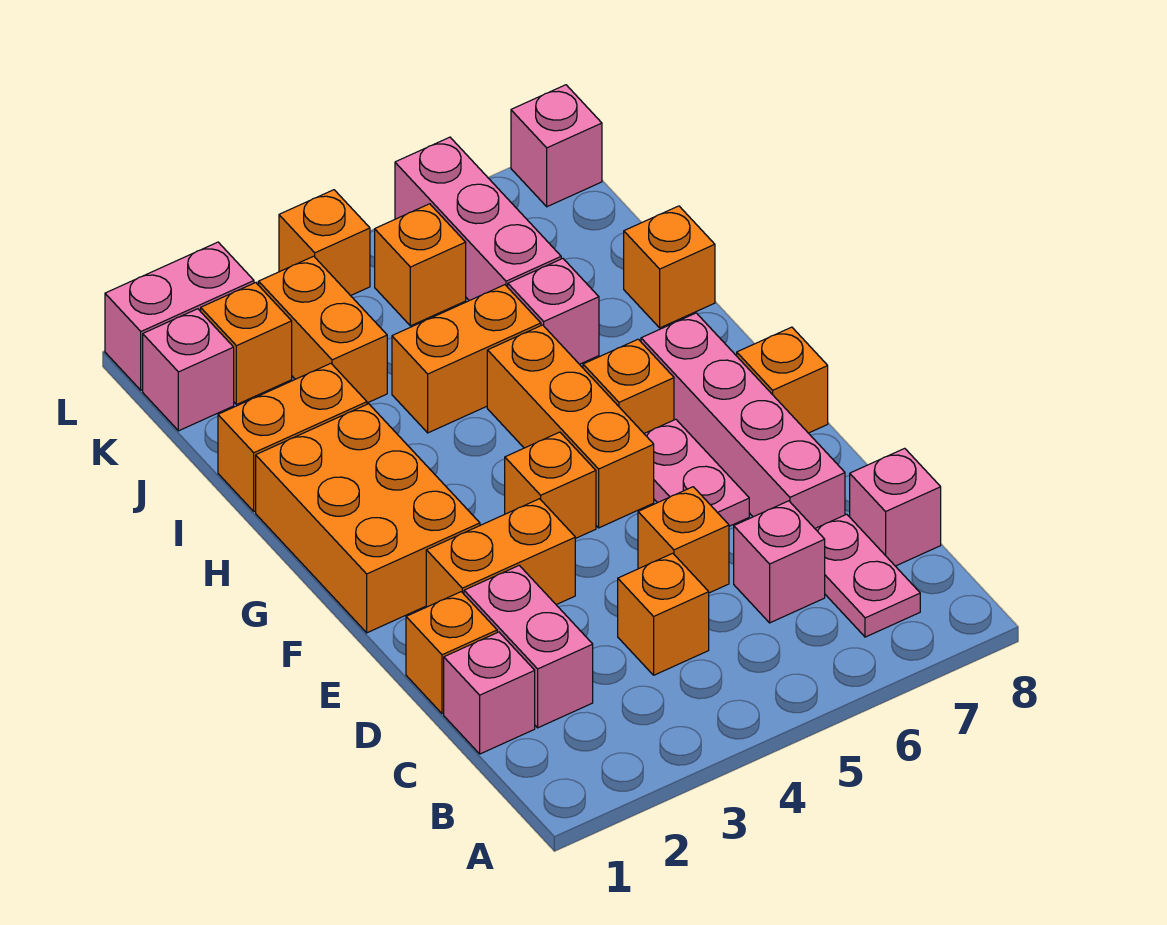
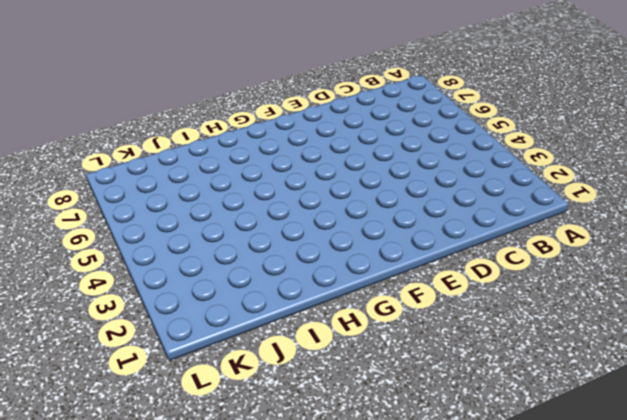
none -> pink 1x2 plate [815,514,920,637]
none -> pink 1x1 brick [444,632,535,754]
none -> pink 1x2 brick [464,565,593,728]

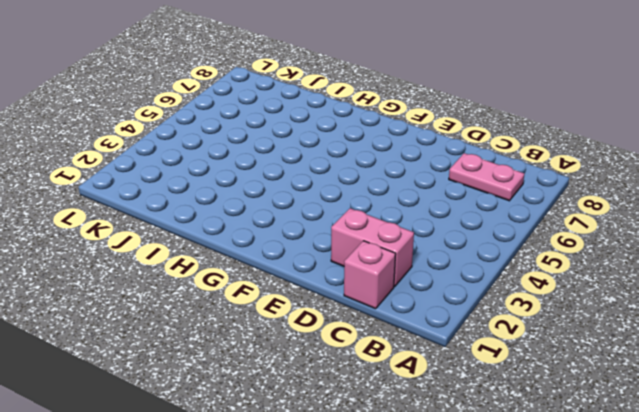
none -> orange 1x1 brick [618,553,709,675]
none -> pink 1x1 brick [734,501,825,623]
none -> pink 1x1 brick [850,448,941,566]

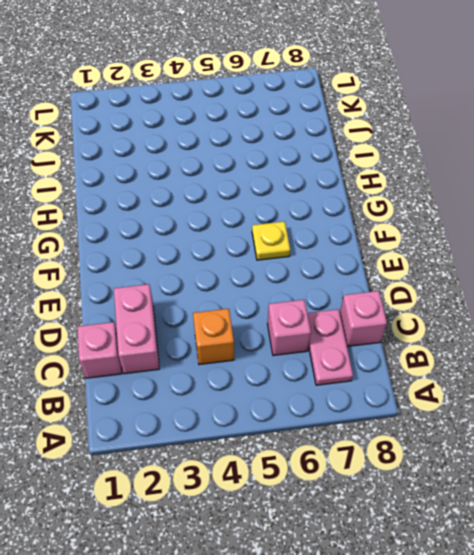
yellow 1x1 plate [252,222,290,260] -> pink 1x2 plate [644,419,749,526]
none -> orange 1x1 brick [406,592,497,714]
none -> orange 1x1 brick [638,487,729,593]
none -> pink 1x4 brick [641,313,845,528]

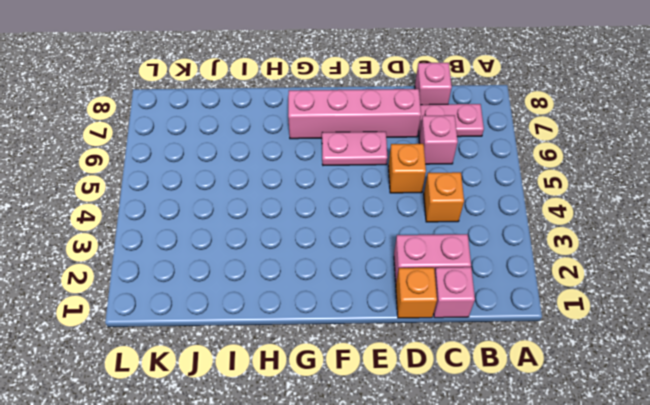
none -> orange 1x2 brick [426,499,575,607]
none -> orange 2x3 brick [256,404,480,633]
none -> orange 1x1 brick [505,432,596,539]

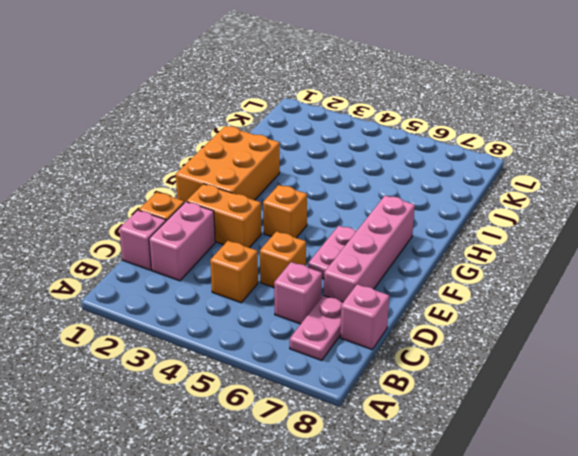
none -> orange 1x3 brick [487,325,654,528]
none -> orange 1x1 brick [737,327,828,433]
none -> orange 1x1 brick [583,339,674,433]

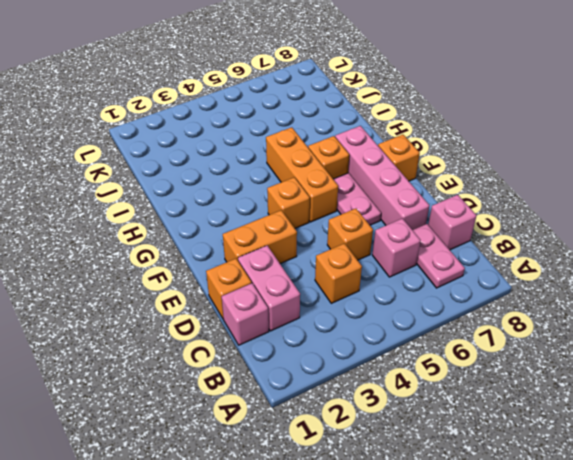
none -> orange 2x3 brick [256,404,480,633]
none -> orange 1x2 brick [218,363,367,511]
none -> orange 1x2 brick [392,285,541,433]

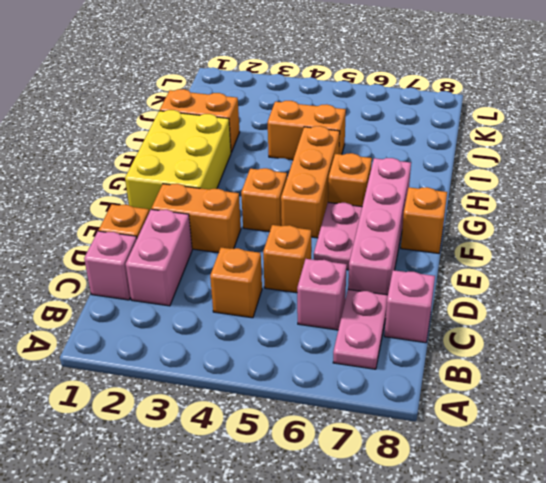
yellow 2x3 brick [125,110,231,212] -> orange 2x3 brick [256,404,480,633]
none -> pink 1x1 brick [508,259,599,364]
none -> orange 1x1 brick [624,206,715,328]
none -> orange 1x2 brick [259,256,387,403]

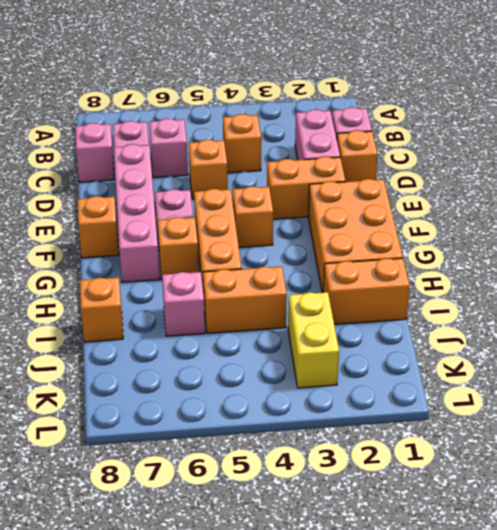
yellow 1x2 brick [288,292,339,388] -> orange 1x2 brick [259,256,387,403]
none -> pink 1x3 brick [395,137,561,301]
none -> pink 1x1 brick [143,309,234,431]
none -> orange 1x1 brick [201,283,292,405]

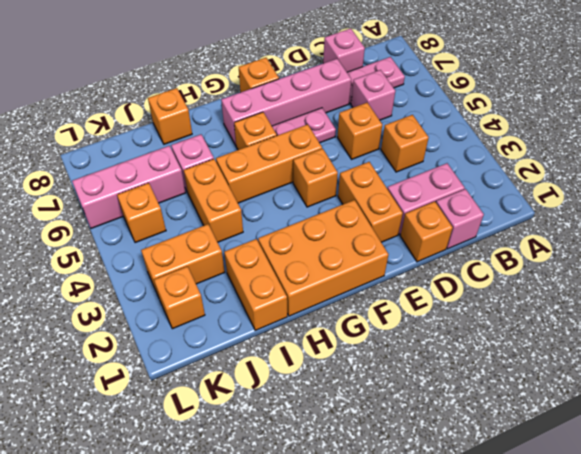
none -> pink 1x1 brick [143,309,234,431]
none -> pink 1x2 brick [105,242,254,390]
none -> orange 1x1 brick [279,190,370,296]

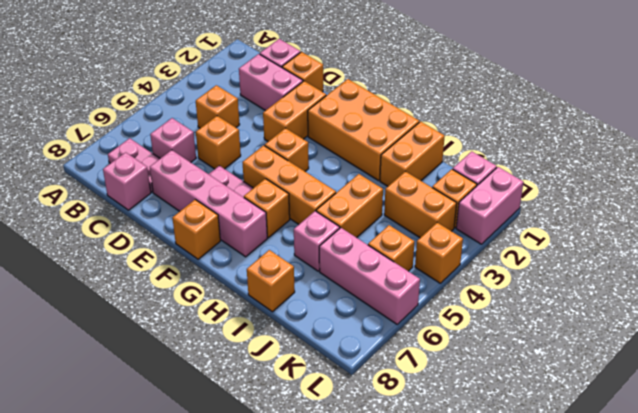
none -> pink 1x1 brick [511,85,602,207]

